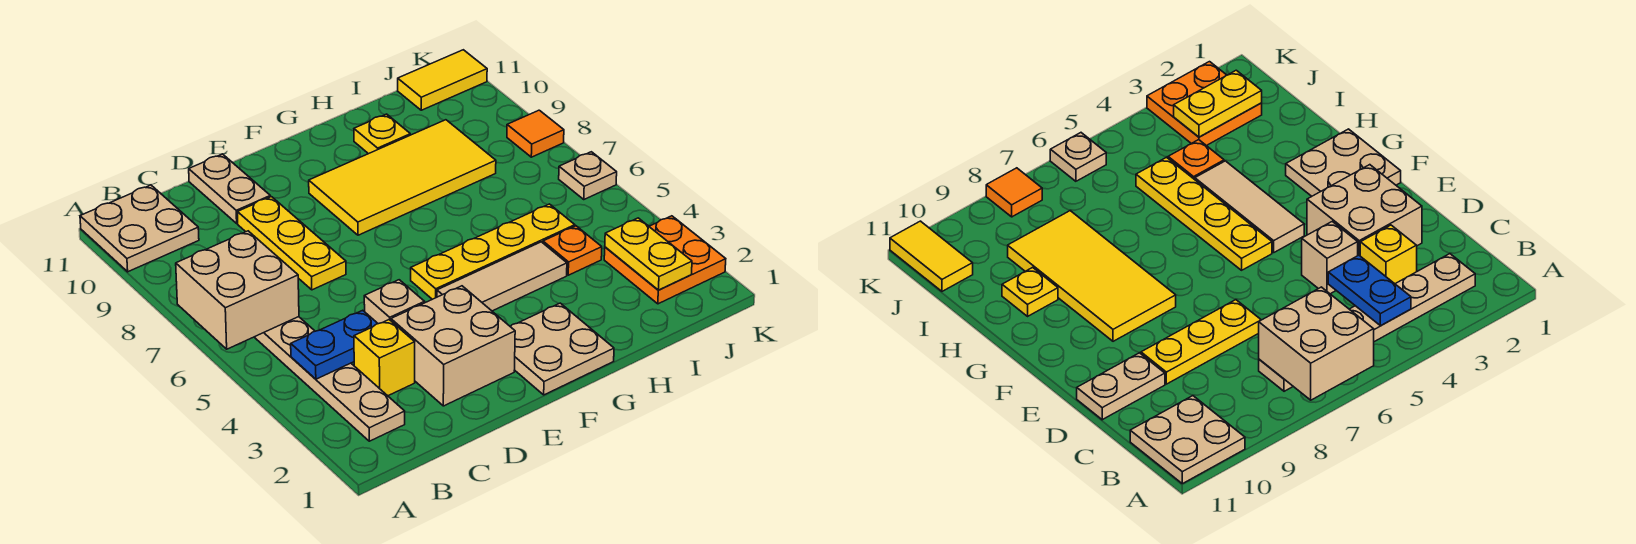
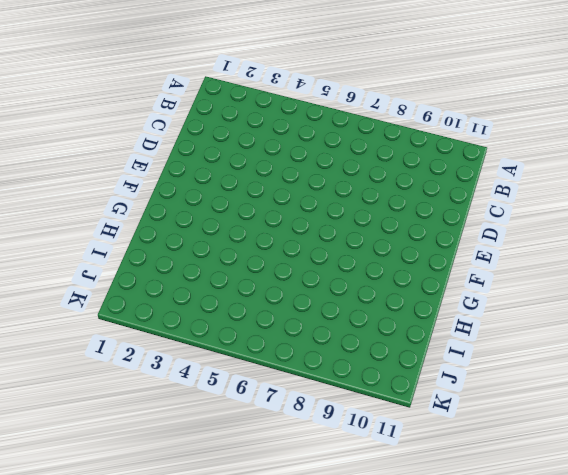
none -> tan 2x2 plate [80,185,199,272]
none -> tan 1x6 plate [255,317,405,441]
none -> yellow 1x1 brick [354,320,415,396]

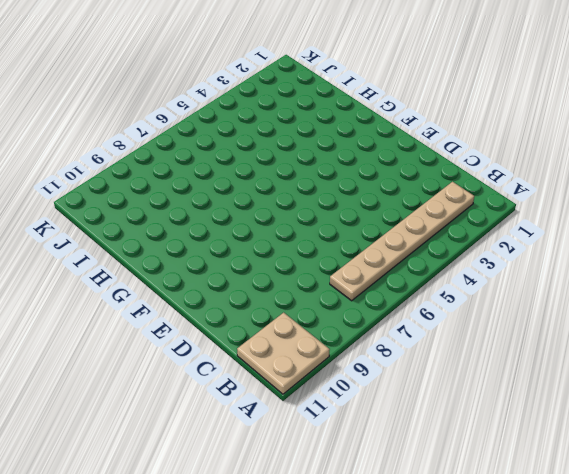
none -> yellow 1x1 brick [354,320,415,396]
none -> tan 2x2 brick [391,286,515,406]
none -> tan 1x1 brick [364,280,425,324]

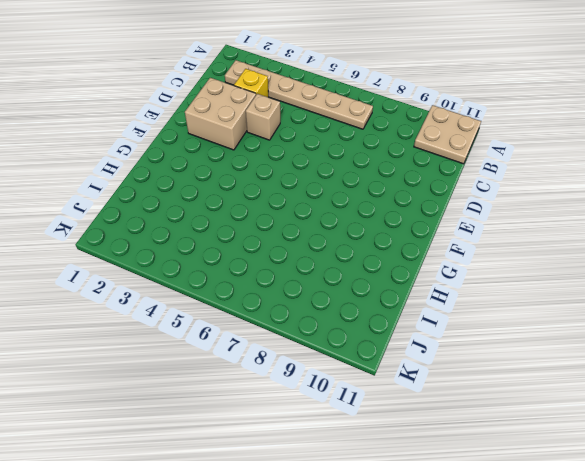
none -> yellow 1x3 plate [237,197,346,290]
none -> tan 1x2 plate [189,154,270,223]
none -> tan 2x2 plate [510,303,614,395]

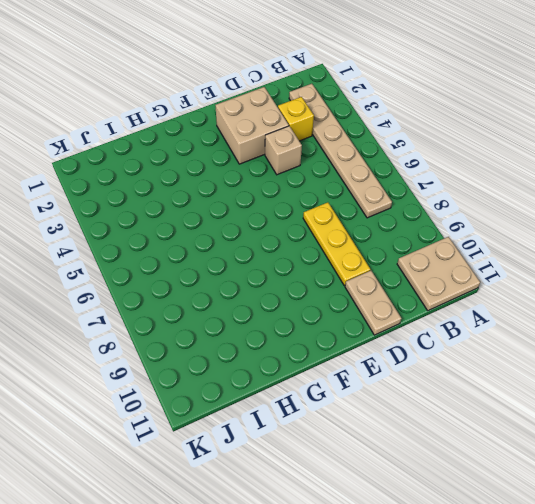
none -> tan 2x2 plate [510,303,614,395]
none -> tan 1x3 tile [437,242,567,311]
none -> yellow 1x4 plate [411,204,575,299]

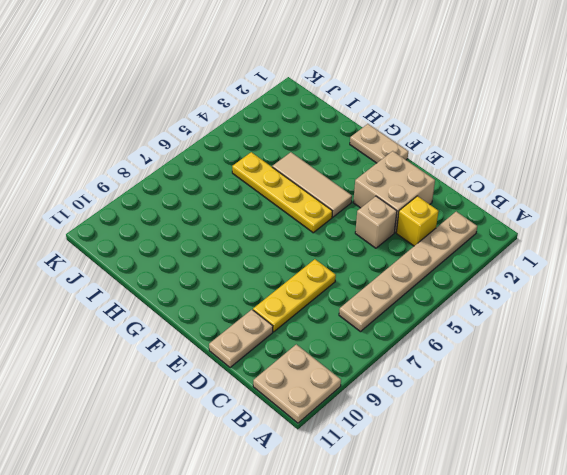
tan 1x2 plate [350,124,408,163] -> tan 2x2 plate [510,303,614,395]
none -> yellow 2x4 tile [309,120,496,235]
none -> yellow 1x1 plate [354,114,410,154]
none -> orange 1x1 plate [543,226,602,275]

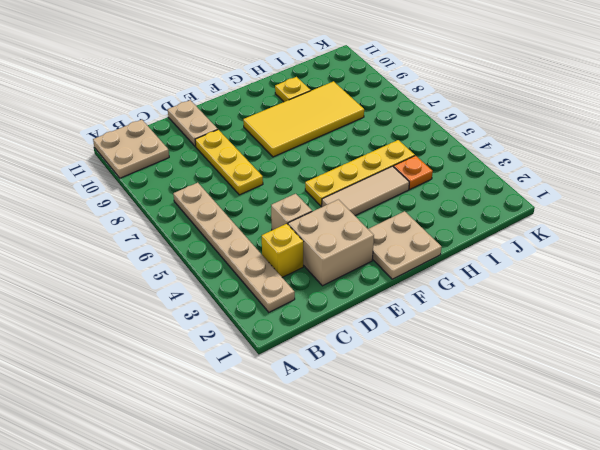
none -> orange 2x2 plate [604,216,726,304]
none -> yellow 1x2 tile [398,50,487,110]
none -> tan 1x1 plate [559,152,617,200]

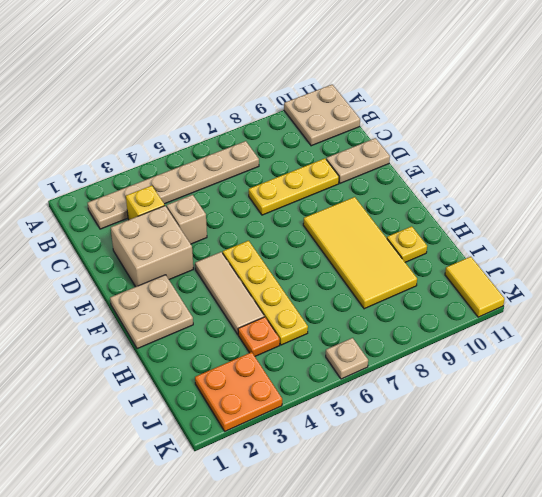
none -> orange 1x1 tile [507,110,564,157]
none -> tan 2x2 brick [176,231,299,349]
none -> blue 1x2 plate [291,310,378,379]

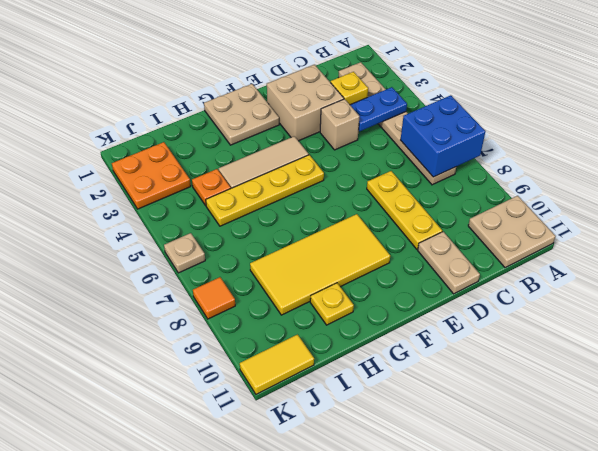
blue 2x2 brick [401,95,485,177] -> tan 2x2 brick [176,231,299,349]
none -> yellow 1x2 plate [605,218,692,290]

